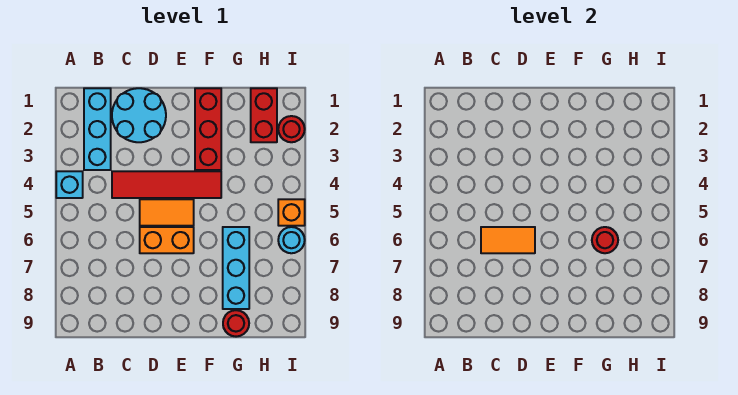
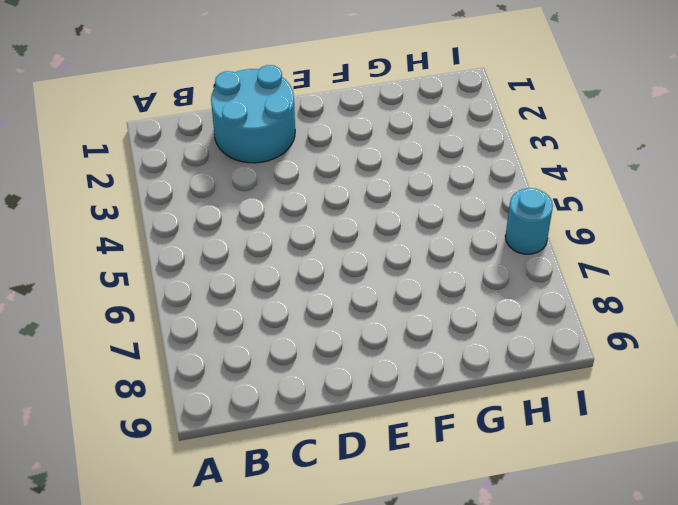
none -> cyan 1x1 brick [56,171,83,198]
none -> cyan 1x3 brick [84,88,111,170]
none -> red 1x4 tile [112,171,221,198]

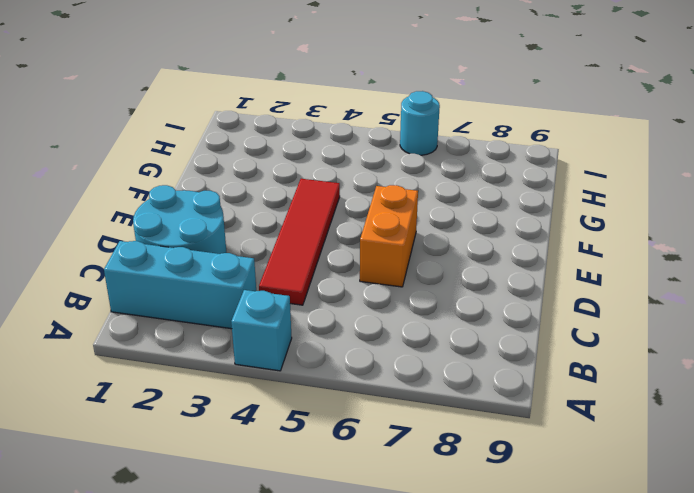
none -> orange 1x2 tile [140,199,194,226]
none -> red 1x3 brick [195,88,221,170]
none -> cyan 1x3 brick [223,227,249,309]

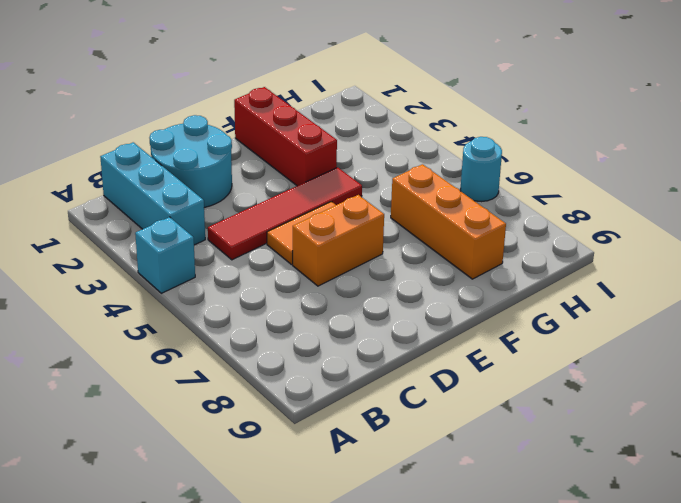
orange 1x3 brick [391,164,506,279] -> cyan 1x3 brick [223,227,249,309]
none -> red 1x1 round brick [223,310,249,337]
none -> red 1x2 brick [251,88,277,142]
none -> red 1x1 round brick [278,116,305,142]

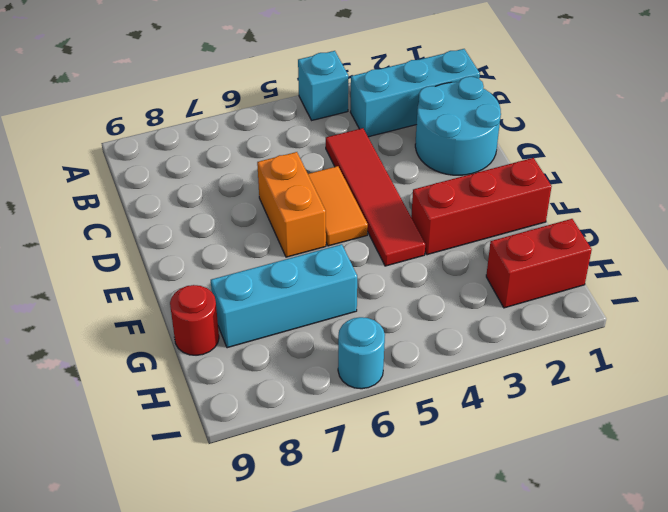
none -> red 1x1 round brick [278,116,305,142]
none -> orange 1x1 brick [278,199,305,226]
none -> orange 1x2 tile [481,227,535,253]

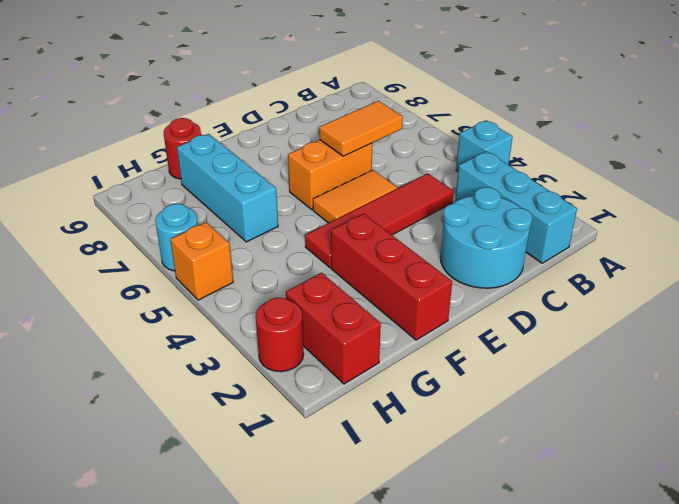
none -> red 1x1 round brick [592,227,618,253]

